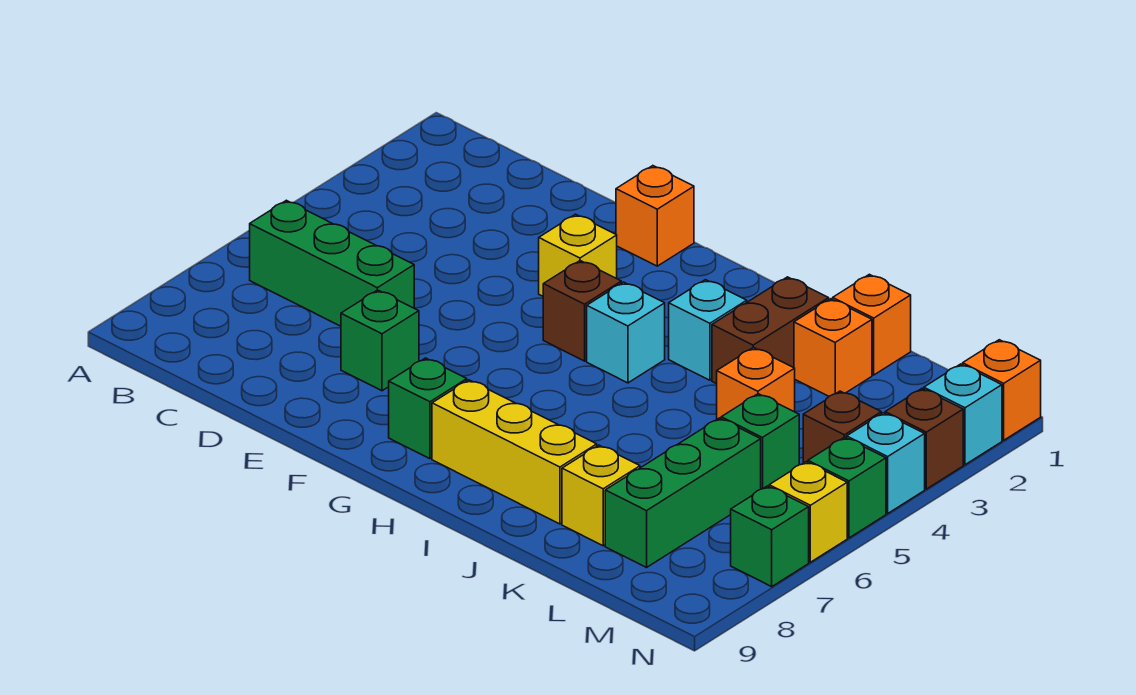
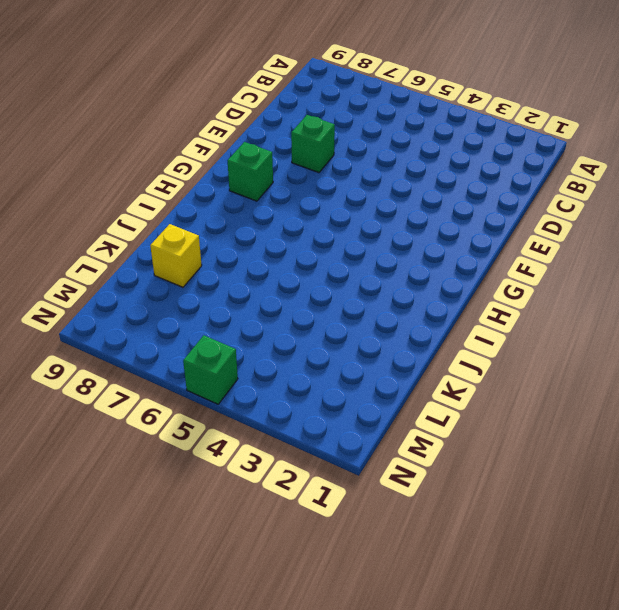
none -> green 1x3 brick [250,200,414,326]
none -> orange 1x1 brick [616,166,694,266]
none -> yellow 1x1 brick [539,214,617,296]

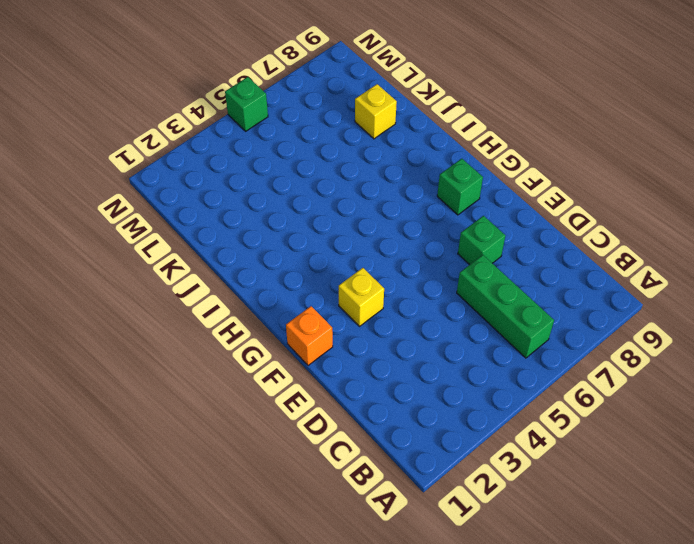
none -> brown 1x1 brick [543,261,621,361]
none -> cyan 1x1 brick [587,282,665,383]
none -> yellow 1x3 brick [432,380,597,524]

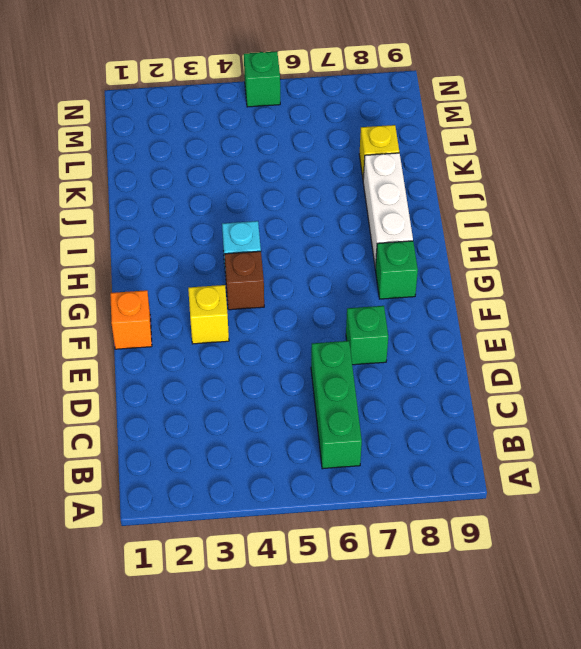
white 1x3 brick [363,153,413,268] -> yellow 1x3 brick [432,380,597,524]
none -> cyan 1x1 brick [669,280,747,380]
none -> brown 1x2 brick [712,277,829,384]
none -> orange 1x1 brick [833,274,911,375]

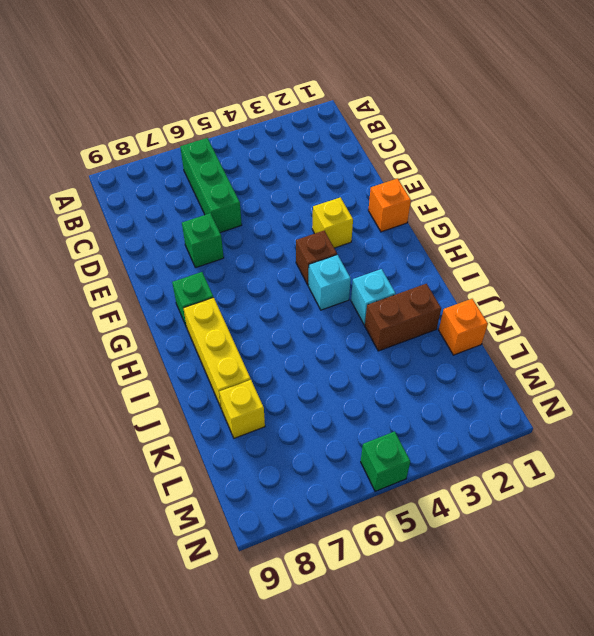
none -> orange 1x1 brick [794,299,872,396]
none -> orange 1x1 brick [717,347,795,419]
none -> green 1x1 brick [721,394,799,489]

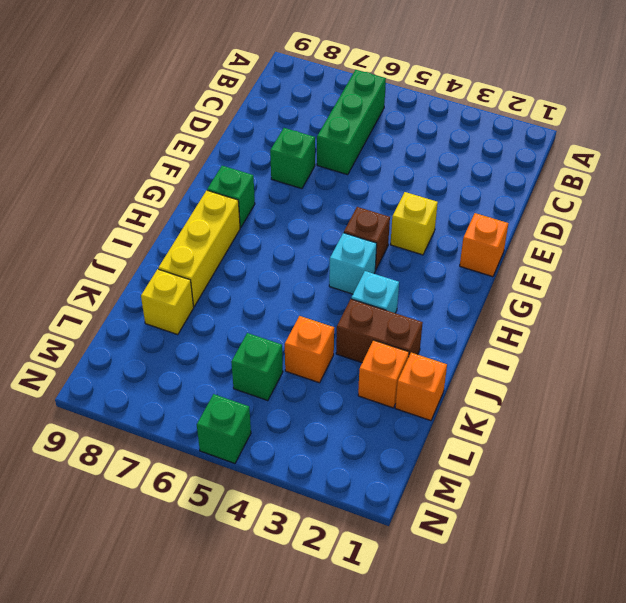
none -> green 1x3 brick [605,418,761,568]
none -> brown 1x1 brick [803,391,881,463]
none -> orange 1x1 brick [963,340,1041,440]

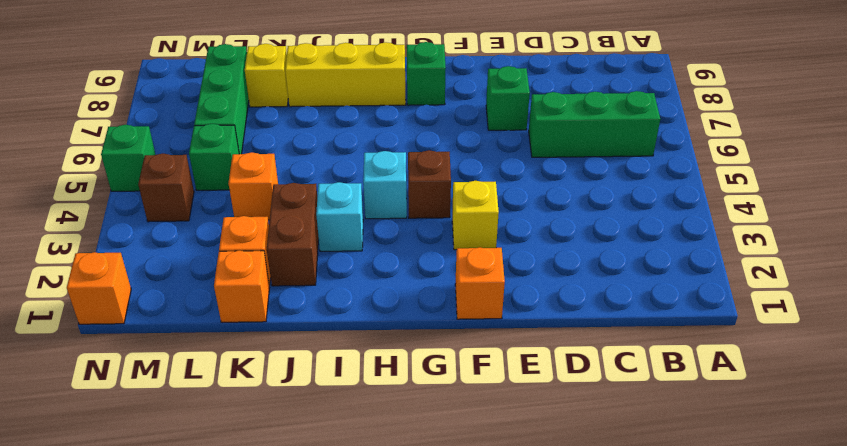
none -> cyan 1x1 brick [924,364,1002,465]
none -> brown 1x1 brick [885,389,963,489]
none -> cyan 1x1 brick [847,413,925,513]

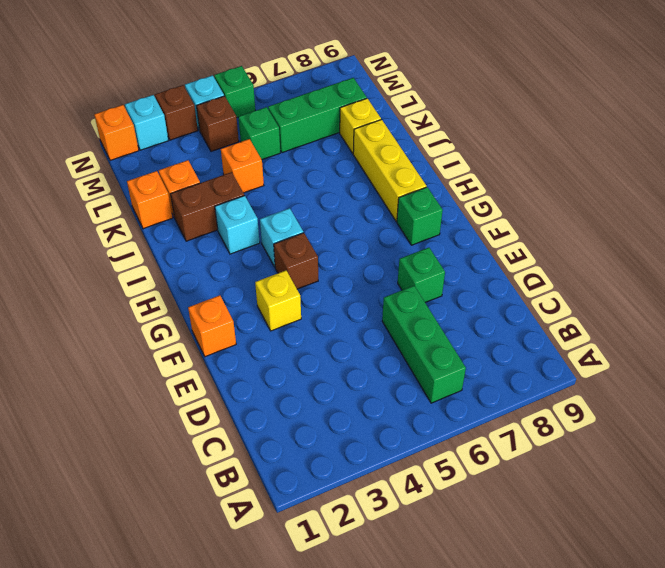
none -> yellow 1x1 brick [769,462,847,562]
none -> green 1x1 brick [731,486,809,587]

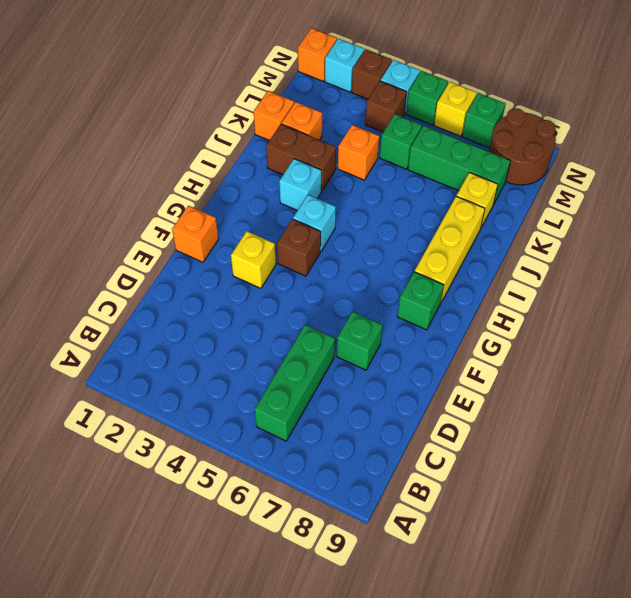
brown 2x2 round brick [489,108,556,185] -> none

